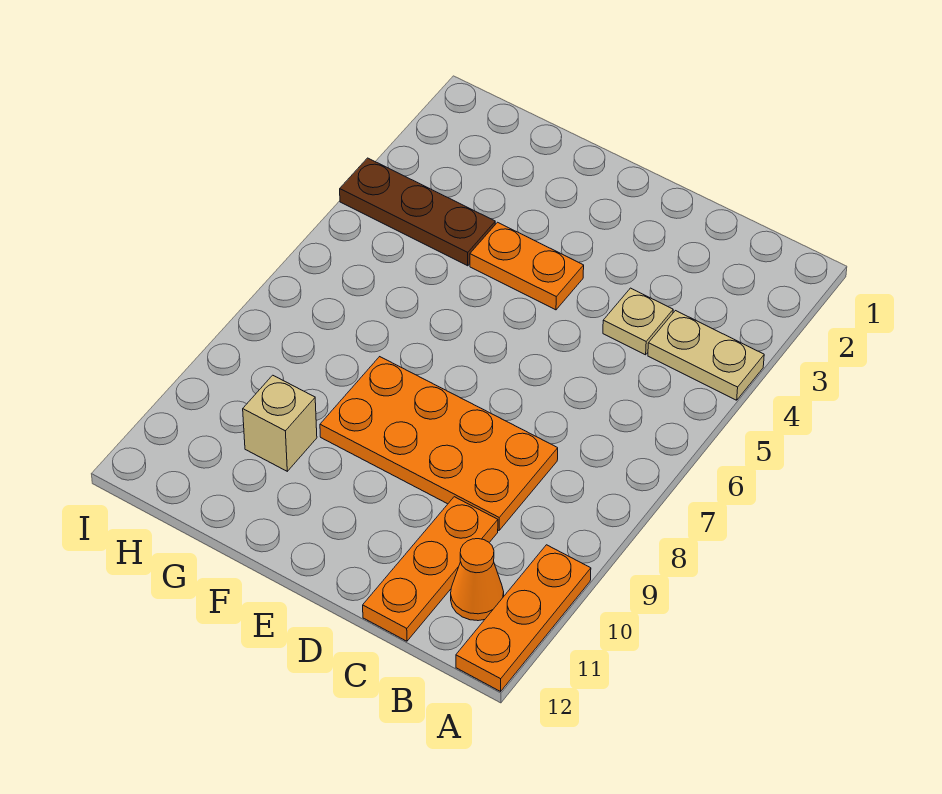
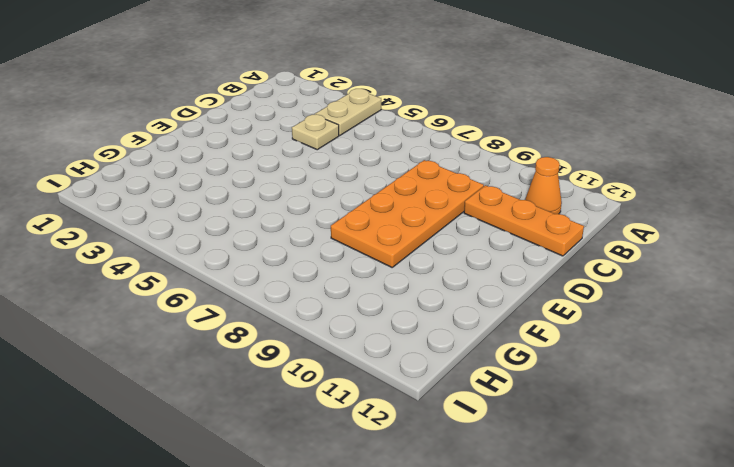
none -> orange 1x3 plate [456,545,591,691]
none -> orange 1x2 plate [470,222,584,310]

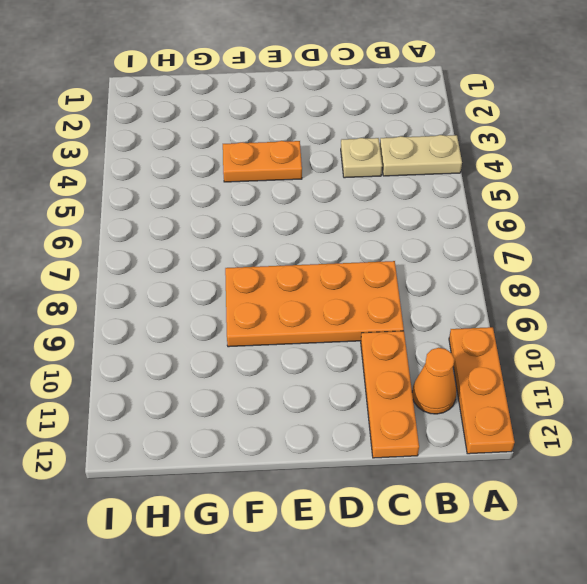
none -> brown 1x3 plate [340,158,495,266]
none -> tan 1x1 brick [243,375,317,471]

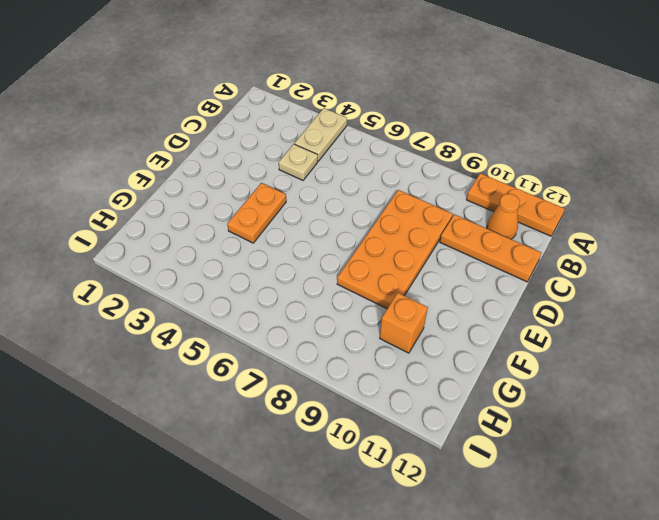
orange 1x1 brick [380,293,428,353] -> tan 1x1 brick [243,375,317,471]
none -> brown 1x3 plate [340,158,495,266]

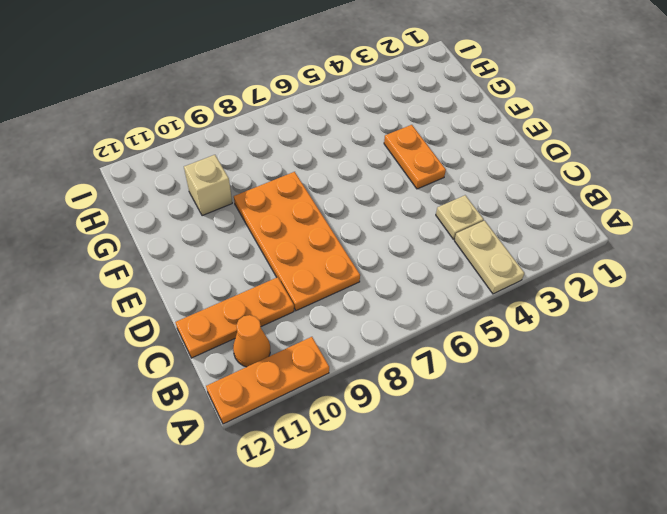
none -> brown 1x3 plate [340,158,495,266]

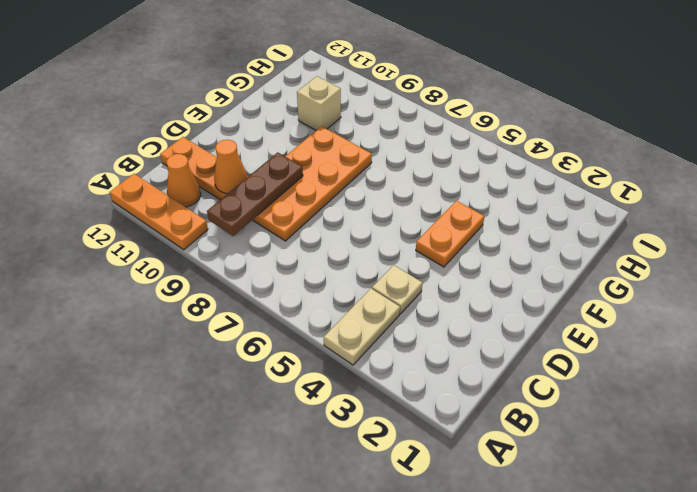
brown 1x3 plate [207,152,303,236] -> brown 1x3 plate moved to [340,158,495,266]
orange 1x1 cone [214,140,247,194] -> none

